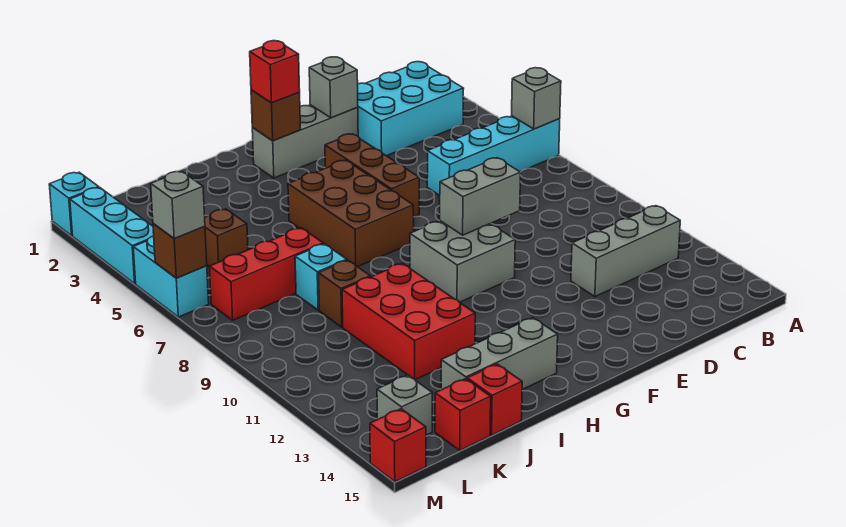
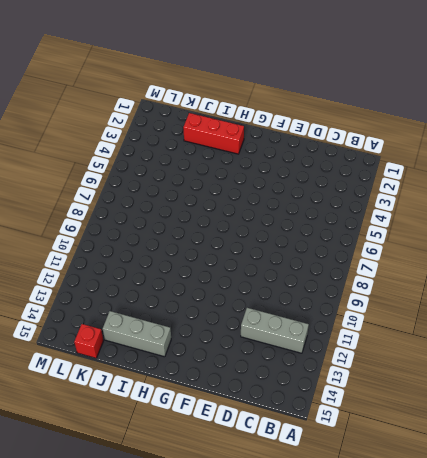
red 1x3 brick [183,113,244,154] -> red 1x3 brick moved to [209,228,323,320]
none -> cyan 1x4 brick [427,116,560,196]
none -> cyan 2x3 brick [358,62,464,156]
none -> grey 1x3 brick [252,105,358,178]

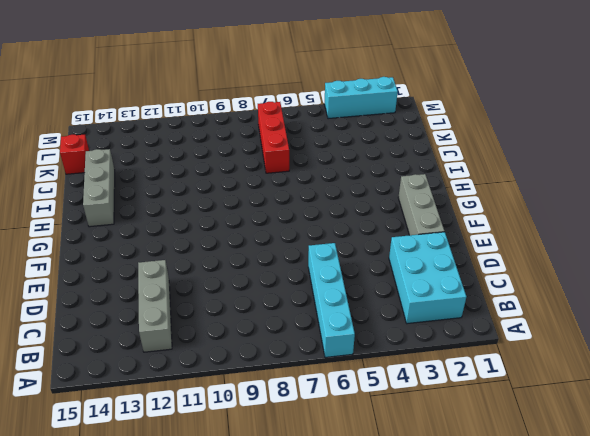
none -> brown 1x3 brick [325,134,419,217]
none -> grey 2x2 brick [410,221,515,302]
none -> brown 2x3 brick [288,160,414,267]

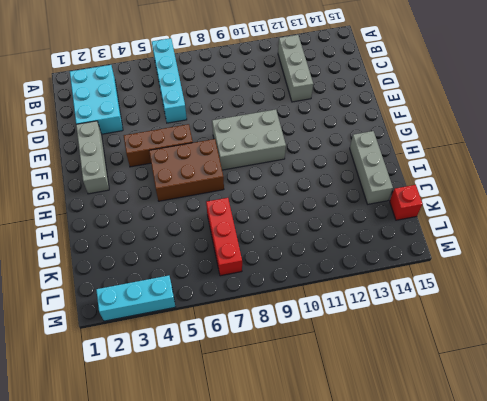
grey 2x3 brick [212,109,286,170] -> grey 2x2 brick [410,221,515,302]
none -> red 2x3 brick [342,263,475,380]
none -> cyan 1x1 brick [295,244,347,310]
none -> brown 1x1 brick [318,260,371,327]

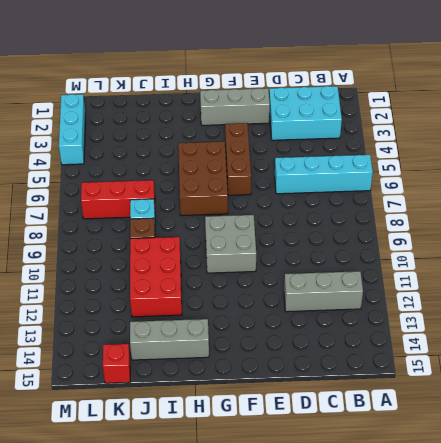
none -> red 1x1 brick [467,364,522,435]
none -> brown 1x1 brick [205,209,248,266]
none -> grey 1x1 brick [377,375,432,435]

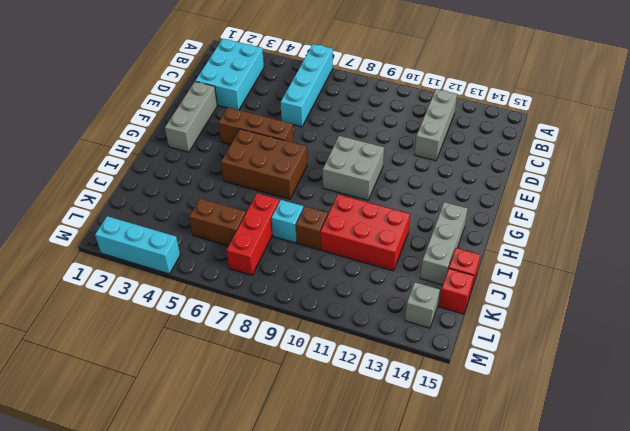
brown 1x2 brick [189,199,246,246] -> brown 1x1 brick [205,209,248,266]
none -> cyan 1x1 brick [49,172,99,236]
none -> cyan 1x2 brick [133,236,209,317]
none -> red 1x1 brick [370,409,426,482]

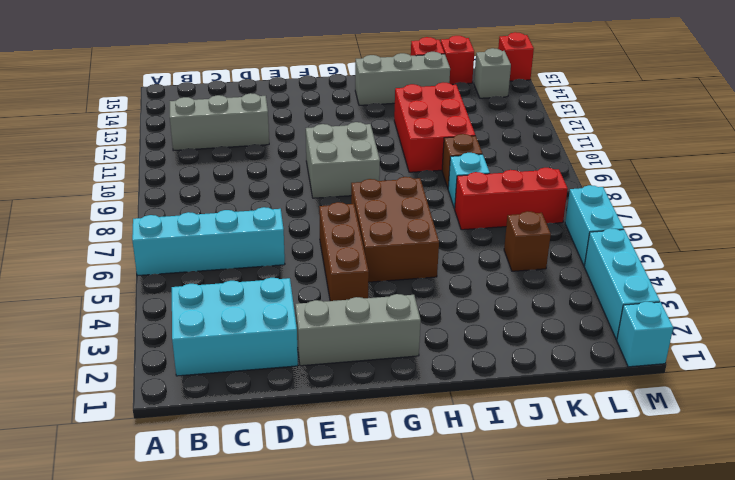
none -> grey 1x1 brick [512,68,561,129]
none -> grey 1x1 brick [309,57,358,118]
none -> grey 1x2 brick [440,158,521,235]

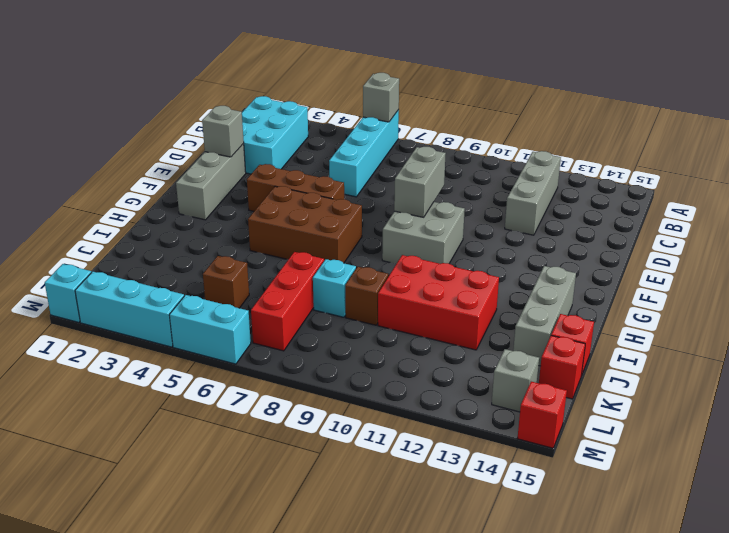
none -> brown 1x1 brick [251,90,301,141]
none -> brown 1x1 brick [153,224,207,278]
none -> red 1x1 brick [250,41,300,103]

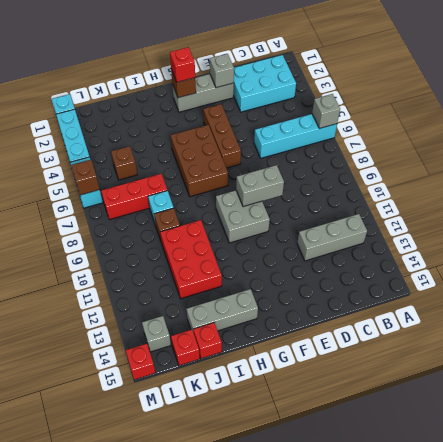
none -> grey 1x1 brick [151,171,205,238]

